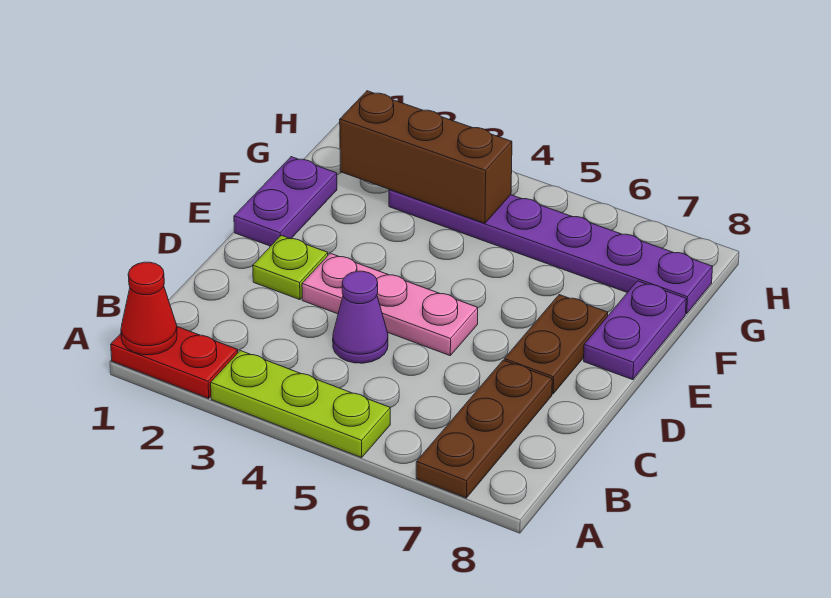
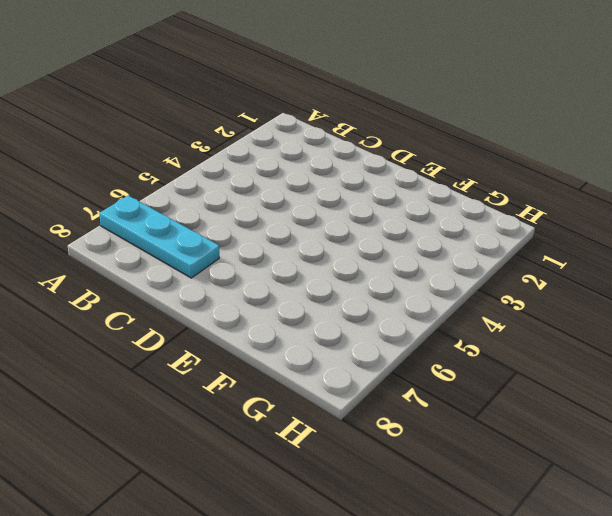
cyan 1x3 plate [99,196,219,278] -> brown 1x3 plate [416,360,552,498]
none -> red 1x2 plate [111,327,238,398]
none -> lime 1x3 plate [211,351,390,458]
none -> purple 1x1 cone [333,271,388,363]

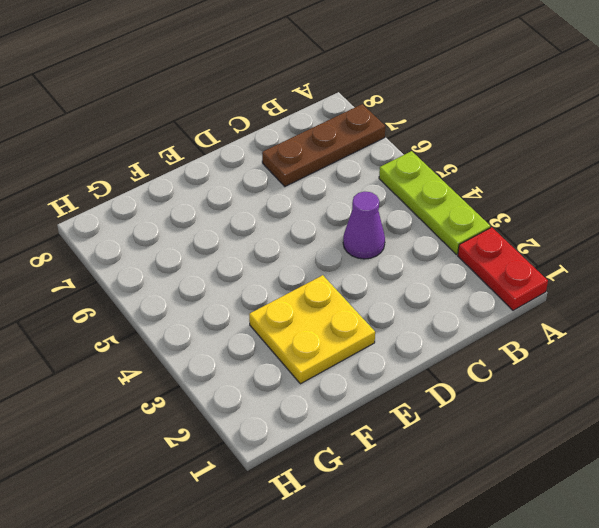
yellow 2x2 plate [249,275,375,384] -> none
none -> lime 1x1 plate [253,235,328,300]
none -> pink 1x3 plate [302,253,478,356]
none -> brown 1x2 plate [504,295,608,394]

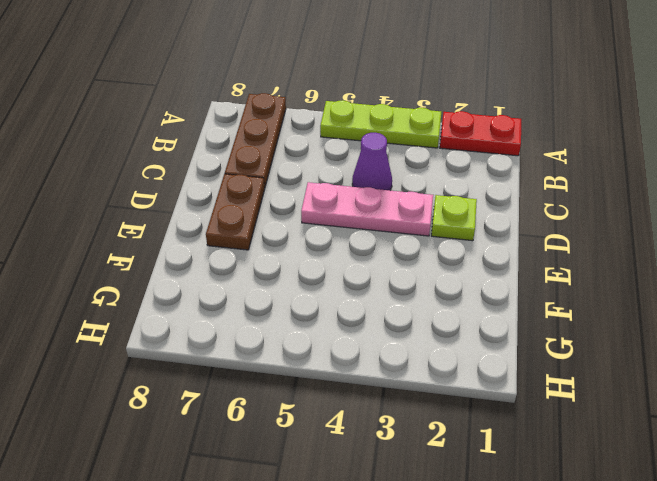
none -> purple 1x2 plate [234,157,337,246]
none -> purple 1x2 plate [584,281,686,380]
none -> purple 1x6 plate [389,189,713,314]

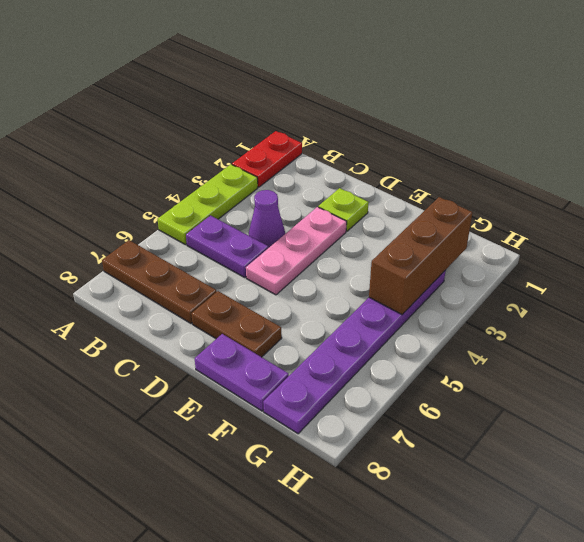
purple 1x2 plate [186,216,268,277] -> purple 1x2 plate moved to [234,157,337,246]
none -> red 1x1 cone [121,262,177,355]

